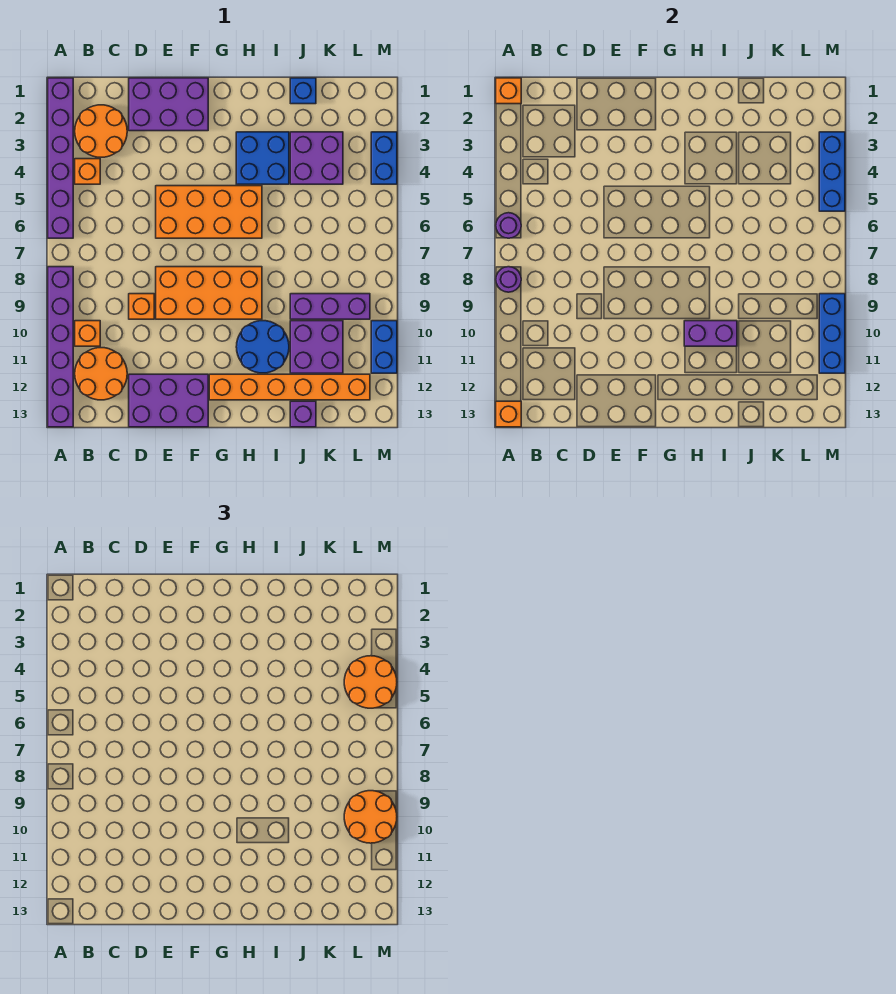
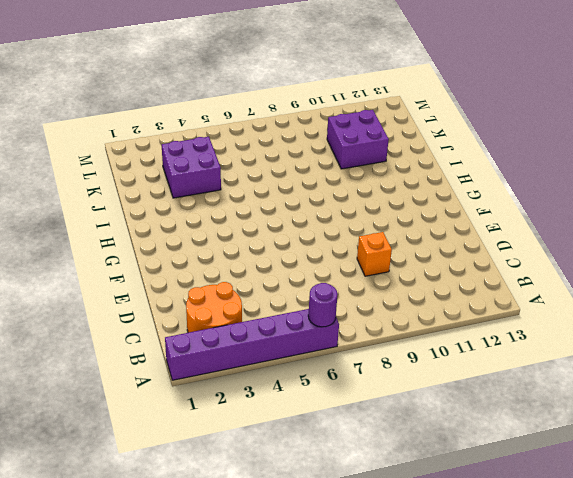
none -> purple 1x6 brick [48,267,73,427]
none -> orange 1x1 brick [75,159,100,184]
none -> orange 1x1 brick [75,321,100,346]
none -> orange 2x2 round brick [75,348,127,400]

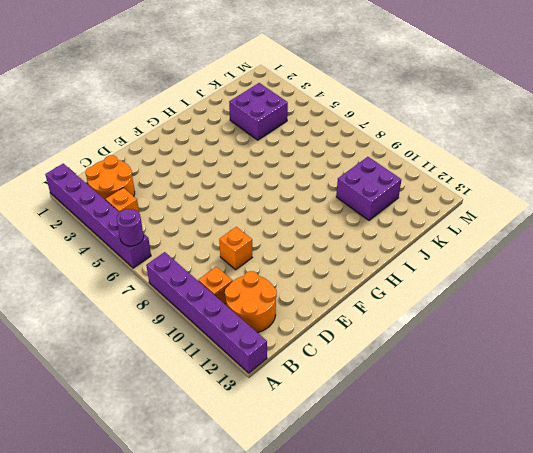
none -> purple 2x3 brick [129,78,208,131]
none -> purple 2x3 brick [129,374,208,427]
none -> orange 2x4 brick [156,186,262,238]
none -> orange 2x4 brick [156,267,262,319]

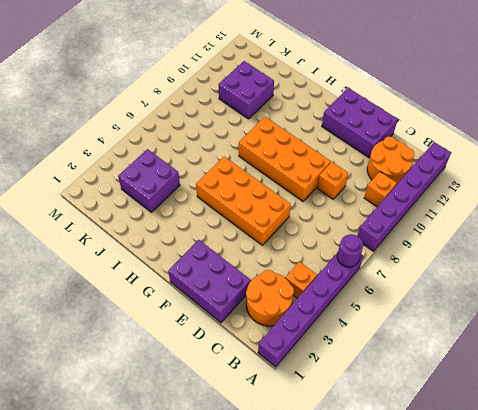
none -> orange 1x6 brick [209,374,370,400]
none -> blue 2x2 brick [236,132,289,184]
none -> blue 2x2 round brick [236,321,289,373]
none -> blue 1x1 brick [290,78,316,104]

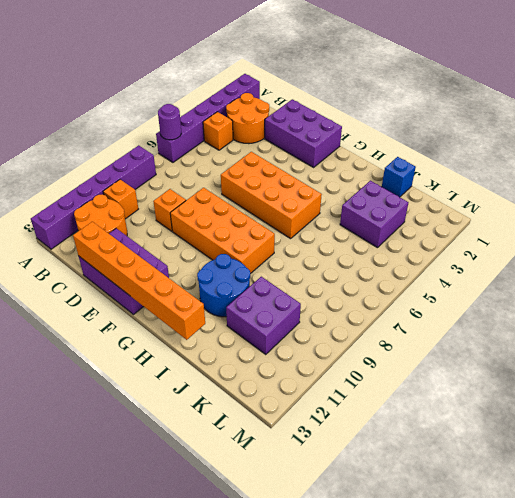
orange 1x6 brick [73,222,205,340] -> orange 1x6 brick moved to [209,374,370,400]
none -> blue 2x2 brick [236,132,289,184]
none -> purple 1x3 brick [290,294,370,319]
none -> purple 1x1 brick [290,401,316,427]
none -> blue 1x2 brick [371,132,397,184]

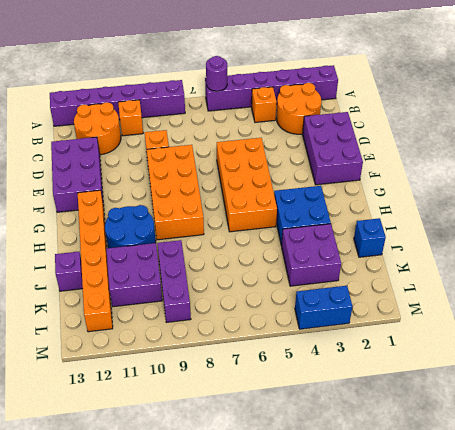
none -> blue 1x2 brick [371,321,397,373]
none -> orange 1x1 brick [496,78,521,104]
none -> purple 1x1 round brick [496,267,521,292]
none -> orange 1x1 brick [496,401,521,427]

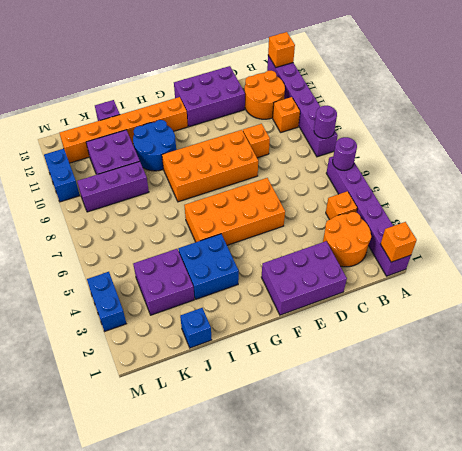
none -> purple 1x2 brick [684,321,737,346]
none -> blue 1x3 brick [819,132,845,211]
none -> blue 1x3 brick [819,294,845,373]
none -> orange 2x2 round brick [344,656,397,708]

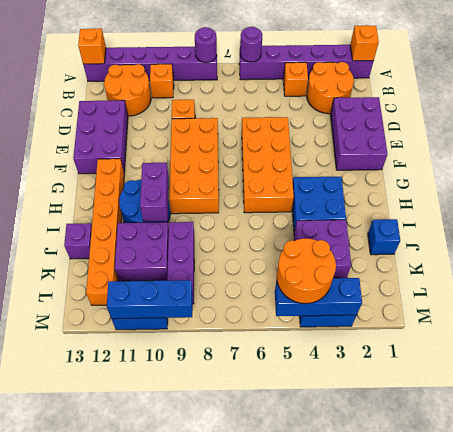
none -> orange 2x2 round brick [344,791,397,843]

